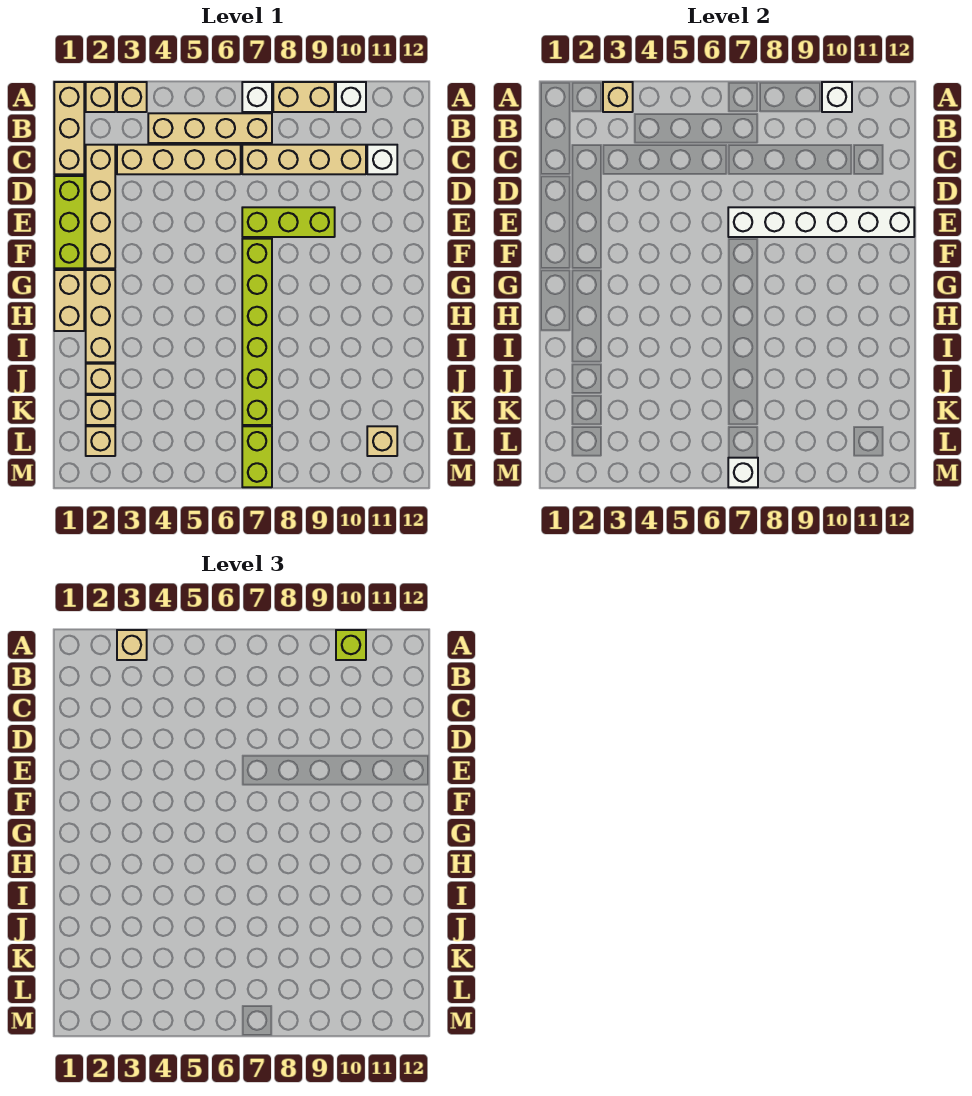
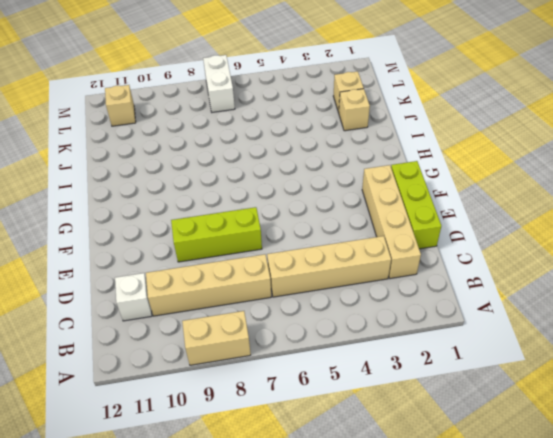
white 1x2 brick [203,55,235,112] -> lime 1x2 brick [242,426,272,487]
none -> tan 1x3 brick [54,82,84,174]
none -> tan 1x1 brick [86,82,115,112]
none -> tan 1x1 brick [117,82,147,112]

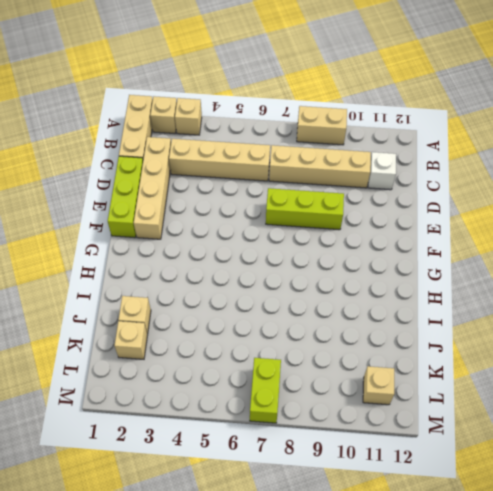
none -> white 1x1 brick [242,82,272,112]
none -> white 1x1 brick [336,82,366,112]
none -> tan 1x4 brick [148,113,272,143]

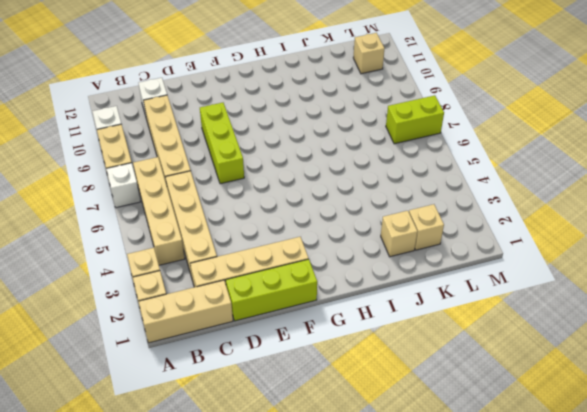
none -> lime 1x6 brick [242,239,272,425]
none -> tan 1x2 brick [54,270,84,331]
none -> tan 1x3 brick [86,270,115,362]

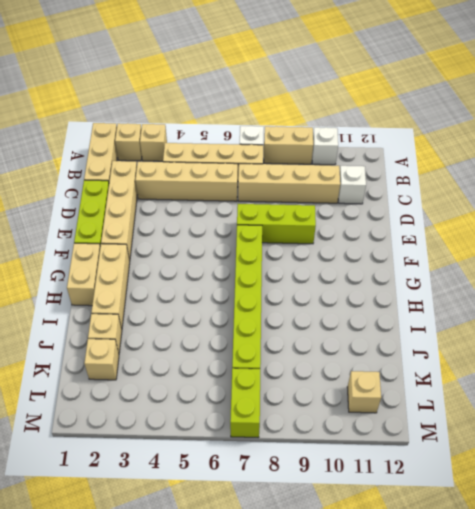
none -> tan 1x1 brick [86,426,115,456]
none -> tan 1x1 brick [603,82,633,112]
none -> white 1x1 brick [822,82,852,112]

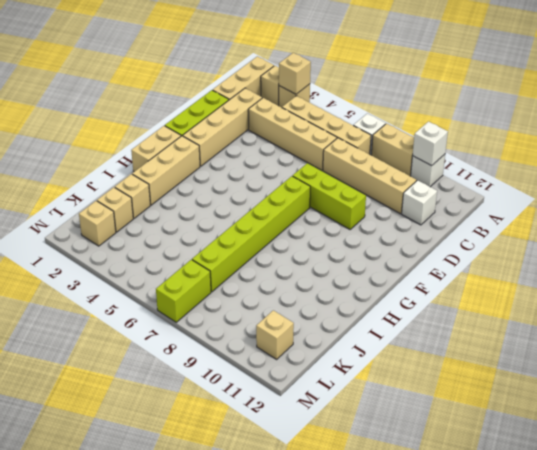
none -> white 1x6 brick [728,207,914,237]
none -> white 1x1 brick [728,458,758,487]
none -> tan 1x1 brick [117,630,147,660]

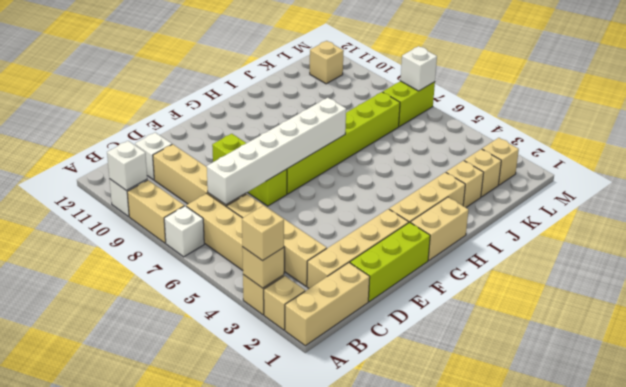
white 1x6 brick [207,98,346,205] -> white 1x6 brick turned to [728,207,914,237]
none -> lime 1x1 brick [336,630,366,660]

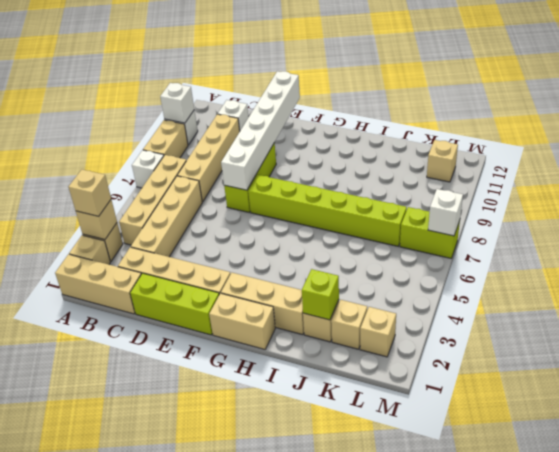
lime 1x1 brick [302,269,339,320] -> lime 1x1 brick moved to [336,630,366,660]

